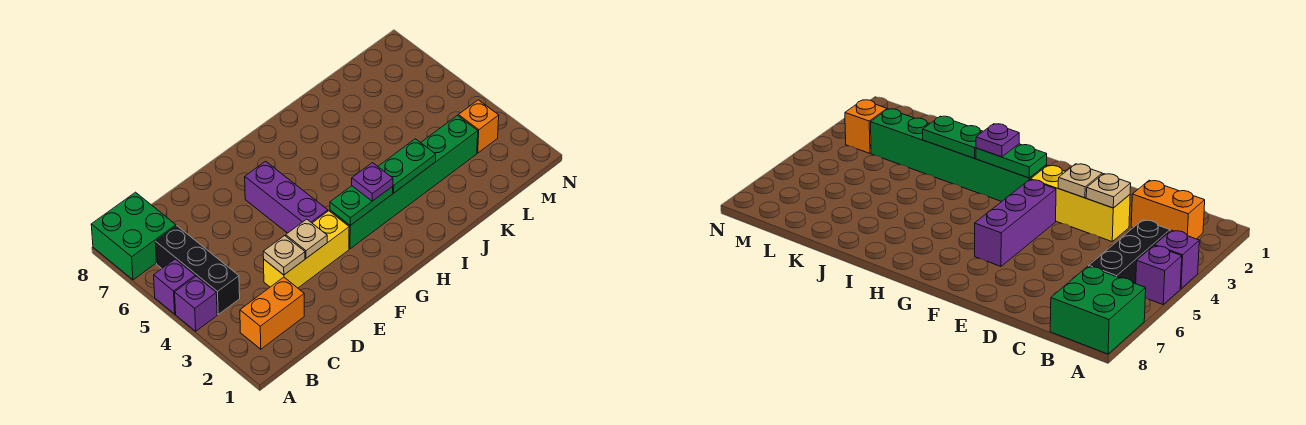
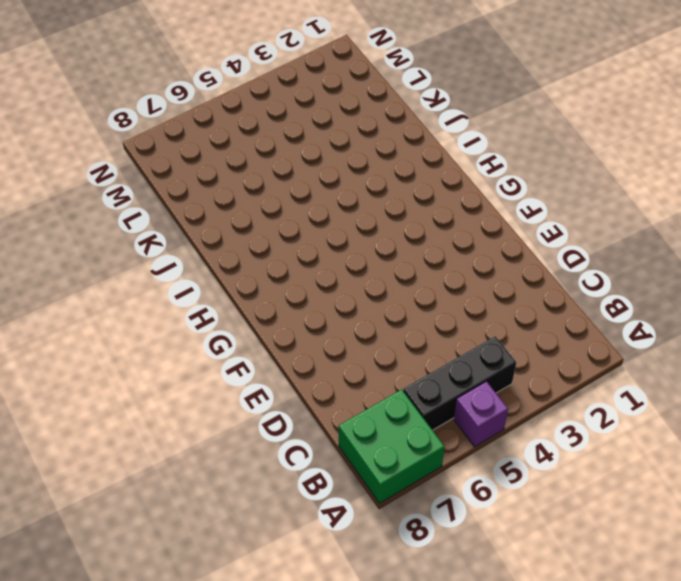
none -> purple 1x1 brick [175,276,217,331]
none -> orange 1x2 brick [240,277,304,349]
none -> yellow 1x3 brick [264,211,349,288]

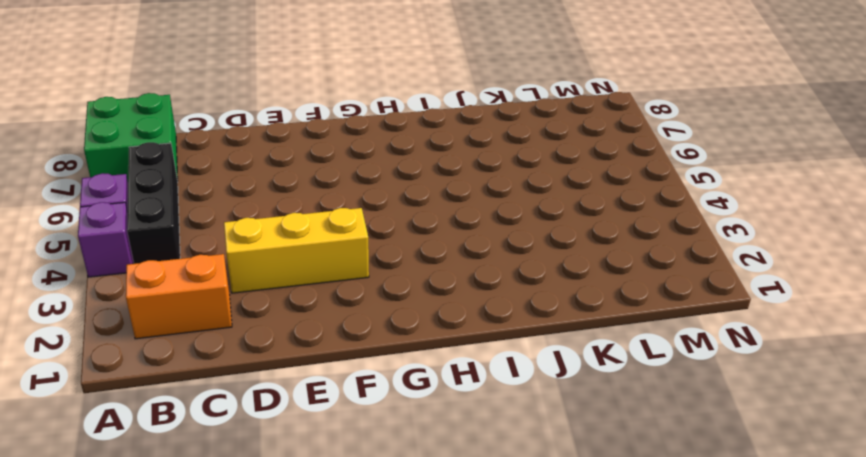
none -> purple 1x3 brick [245,161,328,233]
none -> green 1x6 brick [330,116,478,249]
none -> orange 1x1 brick [458,100,499,153]

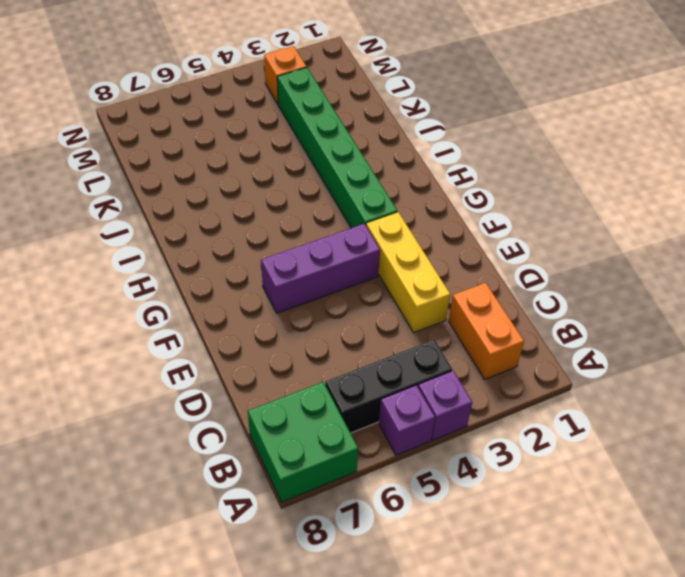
none -> tan 1x1 plate [263,236,305,275]
none -> tan 1x1 plate [286,219,327,258]
none -> green 1x2 plate [330,186,393,225]

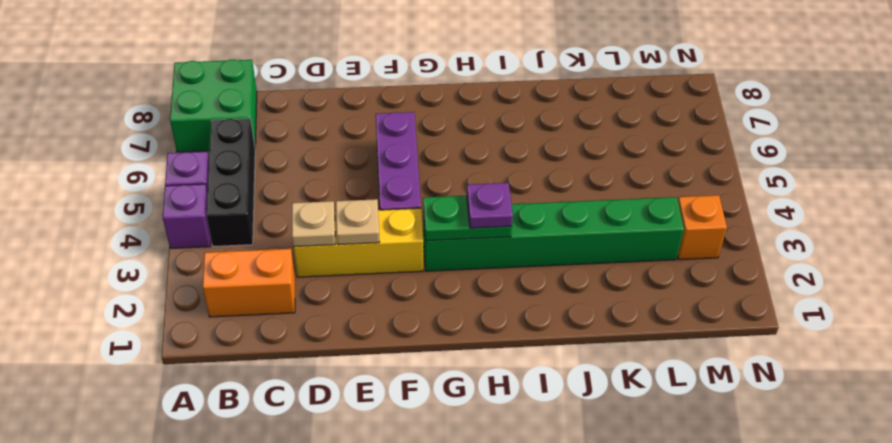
none -> green 1x2 plate [378,139,436,193]

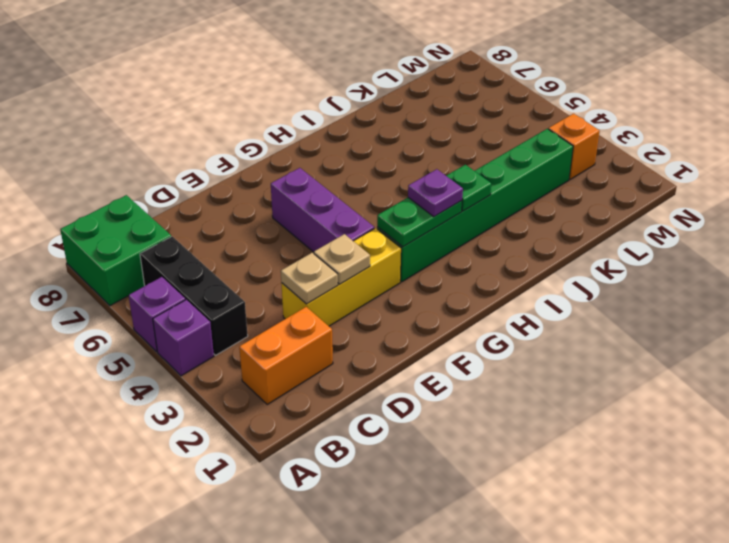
green 1x1 plate [446,165,491,211] -> green 1x2 plate [378,139,436,193]

